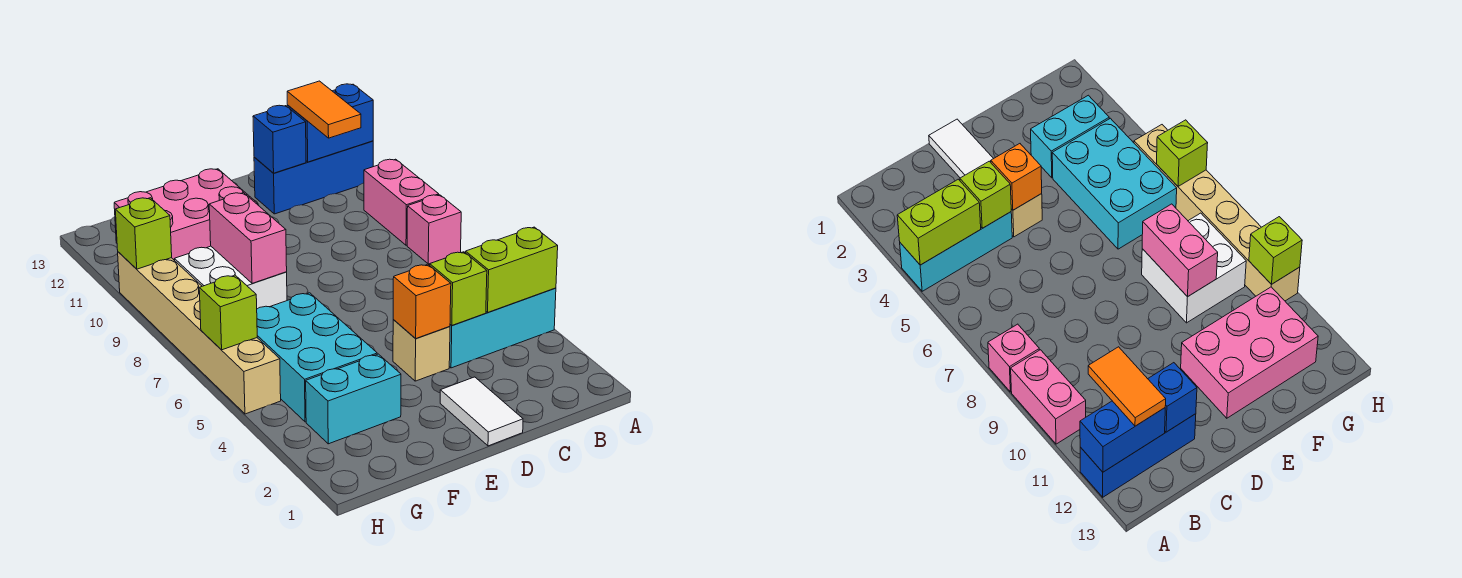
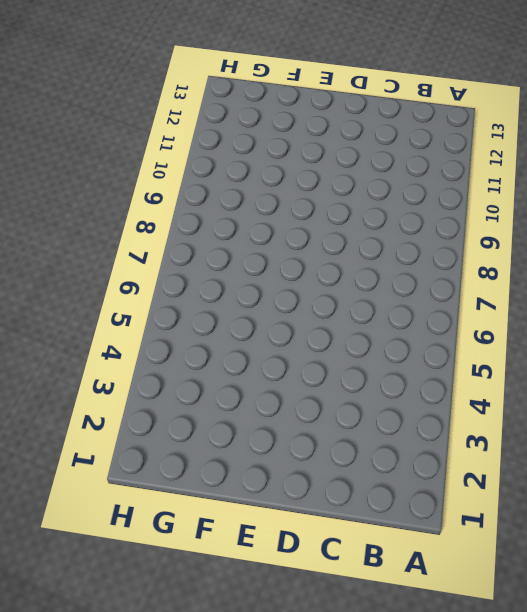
none -> cyan 1x3 brick [449,288,556,368]
none -> pink 1x1 brick [407,195,461,264]
none -> pink 1x2 brick [364,159,439,245]

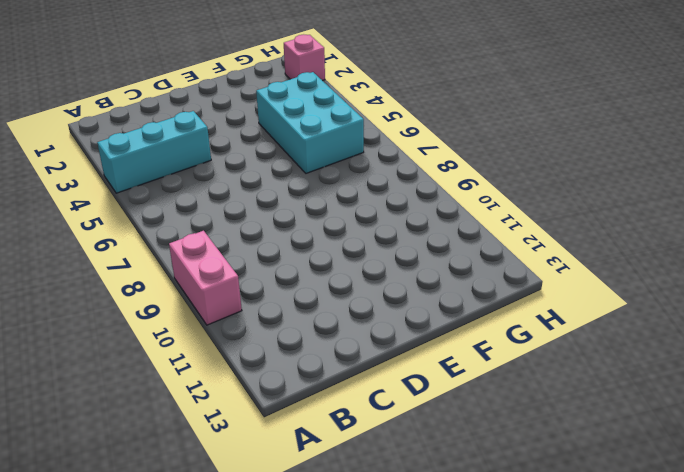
pink 1x1 brick [284,34,325,81] -> pink 1x1 brick moved to [407,195,461,264]
none -> blue 1x3 brick [254,141,373,214]
none -> white 1x2 tile [440,377,523,446]
none -> tan 1x1 brick [393,320,450,381]

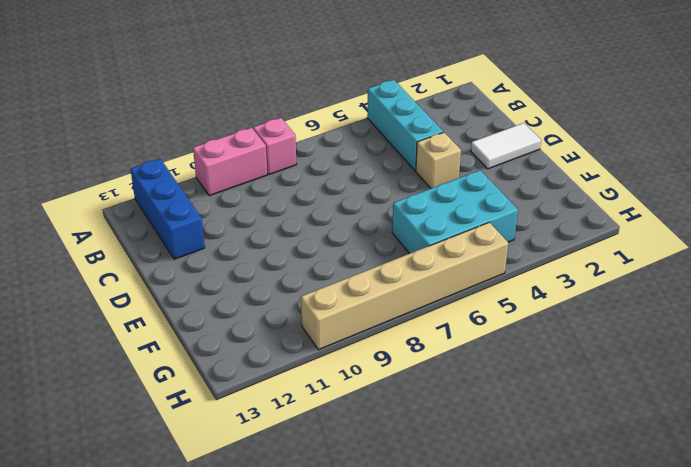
none -> pink 2x3 brick [114,169,258,261]
none -> cyan 1x2 brick [306,354,401,444]
none -> white 2x2 brick [175,246,287,309]

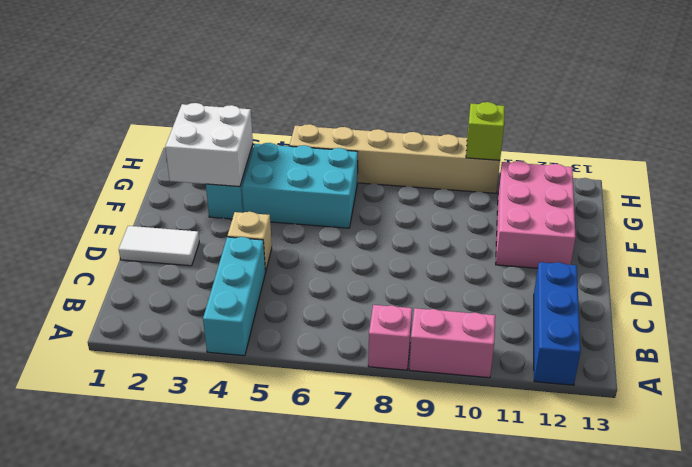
white 2x2 brick [165,103,253,187] -> white 2x2 brick moved to [175,246,287,309]
none -> lime 1x2 brick [466,227,558,312]
none -> blue 1x2 brick [287,84,373,162]
none -> lime 1x1 brick [430,252,487,325]

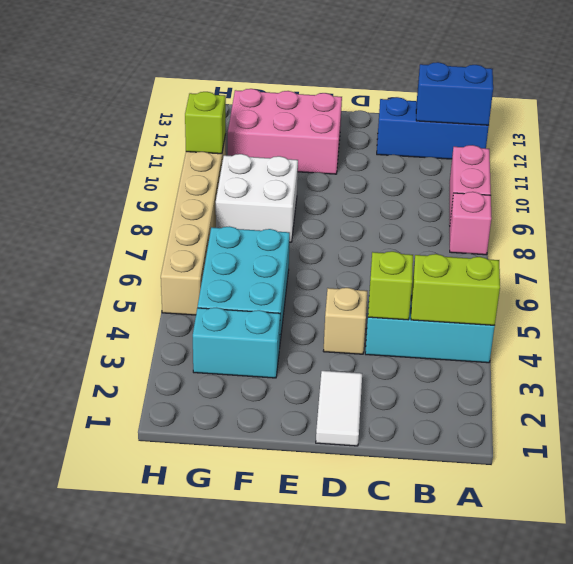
none -> blue 1x1 brick [253,105,306,173]
none -> orange 1x1 brick [393,264,451,339]
none -> pink 1x2 brick [209,193,287,283]

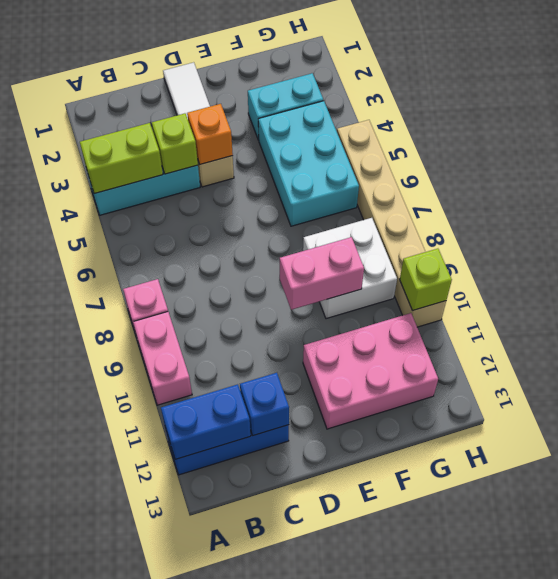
pink 1x2 brick [280,237,364,310] -> pink 1x2 brick turned to [209,193,287,283]
none -> lime 1x1 brick [199,275,257,350]
none -> orange 1x2 tile [287,81,361,138]

